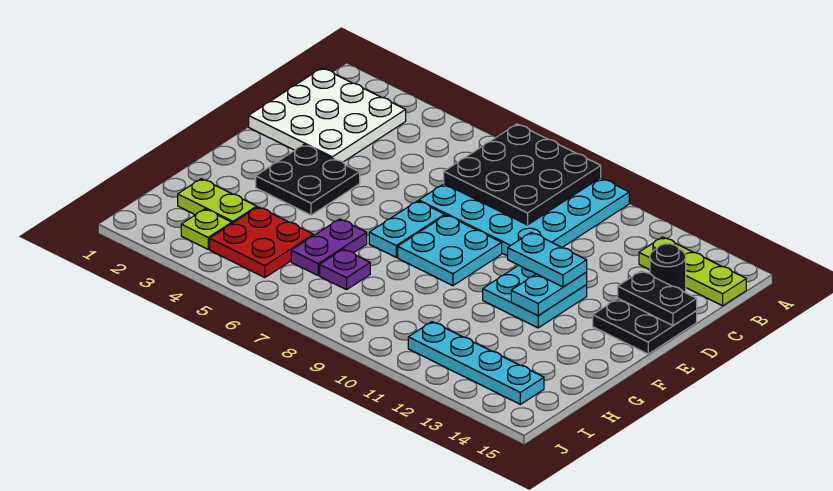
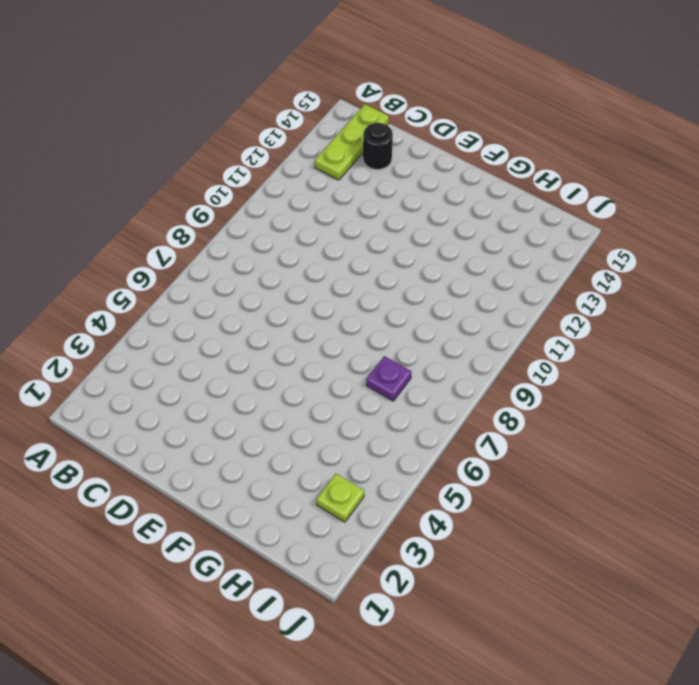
none -> cyan 4x4 plate [419,178,629,256]
none -> white 3x3 plate [249,68,406,162]
none -> black 2x2 plate [593,299,697,354]

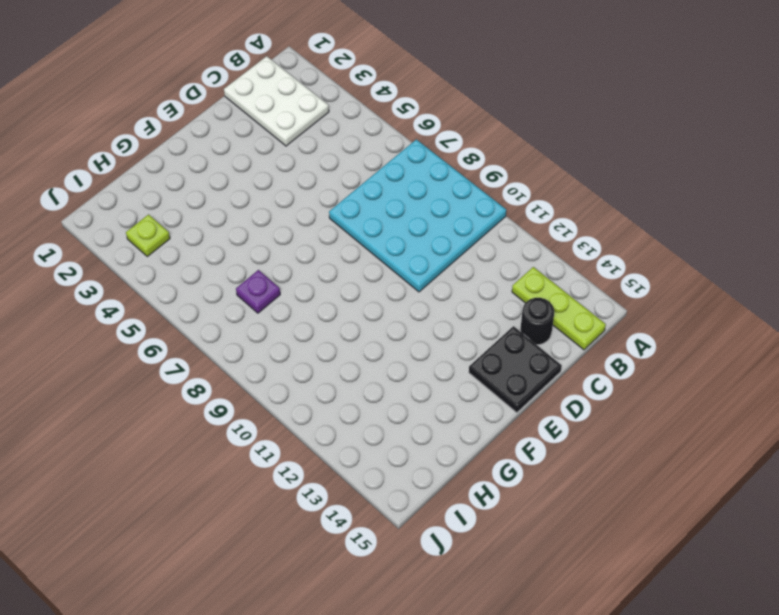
white 2x3 plate [224,56,329,146] -> white 3x3 plate [249,68,406,162]
none -> black 2x2 plate [256,145,360,215]
none -> cyan 1x2 plate [369,201,445,257]
none -> cyan 2x2 plate [398,215,502,286]

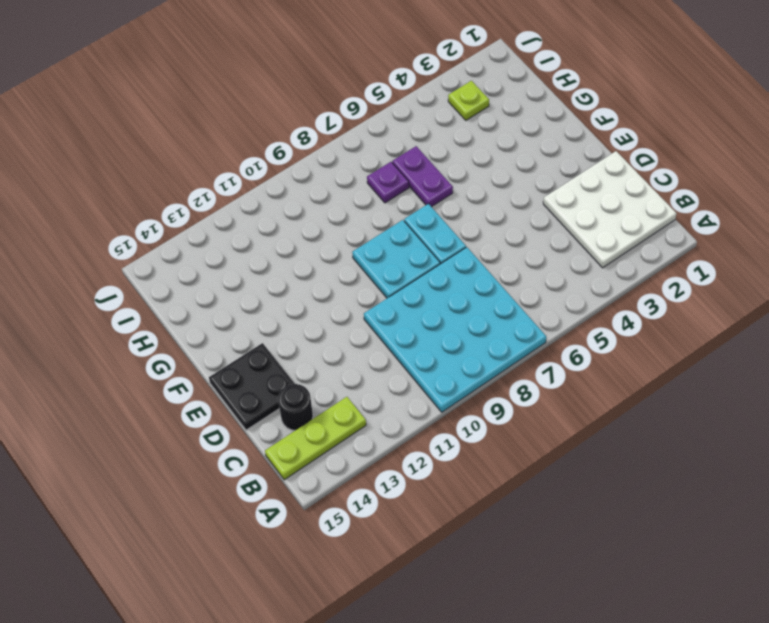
none -> black 2x2 plate [256,145,360,215]
none -> cyan 2x2 plate [483,265,587,328]
none -> lime 1x2 plate [178,179,257,223]

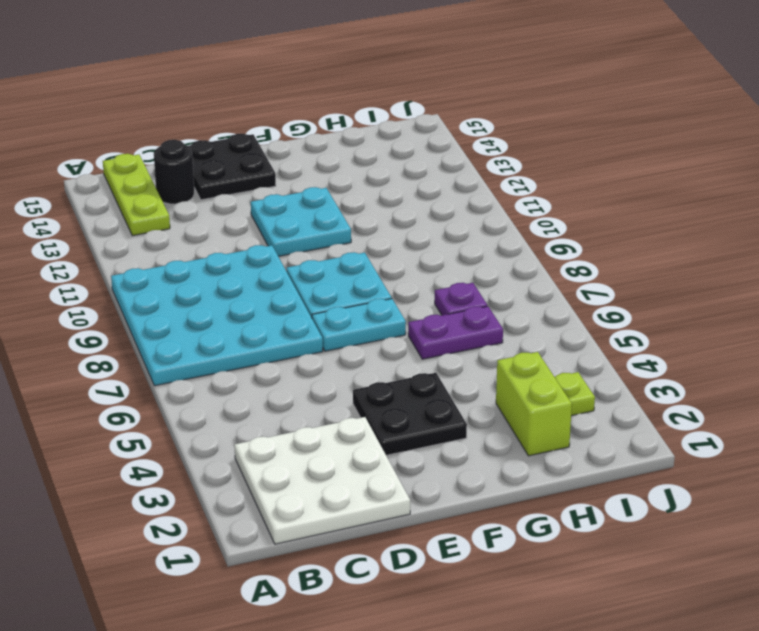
lime 1x2 brick [496,352,572,456] -> lime 1x2 plate [178,179,257,223]
none -> red 2x2 plate [210,207,313,278]
none -> cyan 1x4 plate [408,322,544,404]
none -> black 3x3 plate [444,124,601,225]

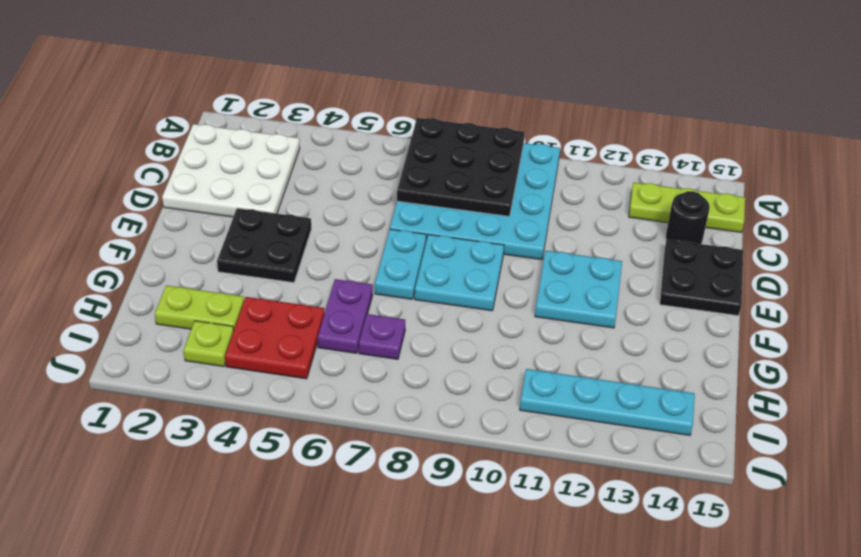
none -> black 1x2 plate [618,271,697,326]
none -> cyan 1x2 plate [511,272,587,315]
none -> cyan 1x2 plate [508,232,587,287]

